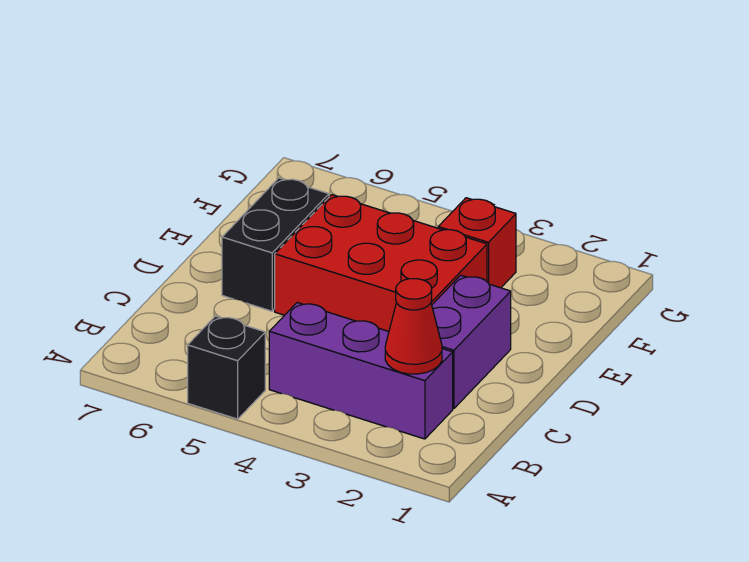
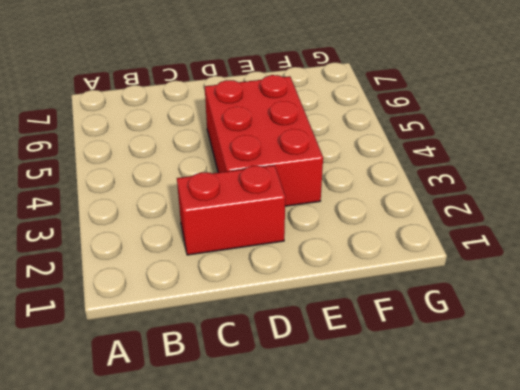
red 1x2 brick [177,165,285,255] -> purple 1x2 brick [432,275,511,409]
none -> black 1x1 brick [188,316,265,419]
none -> purple 1x3 brick [269,303,453,439]

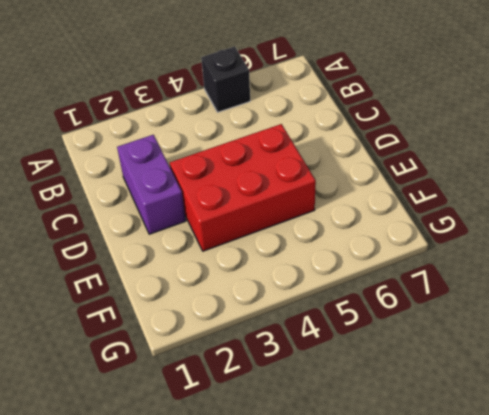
none -> purple 1x3 brick [269,303,453,439]
none -> black 1x2 brick [222,178,329,311]

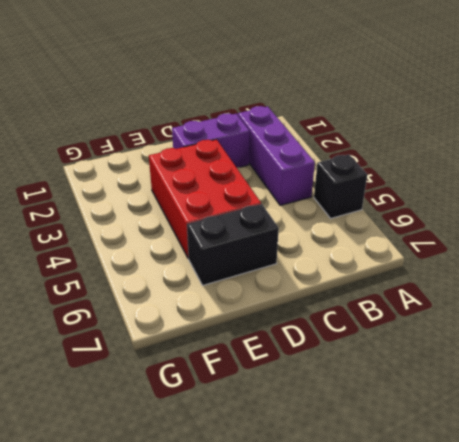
none -> red 1x1 brick [438,198,516,288]
none -> red 1x1 cone [385,279,442,374]

